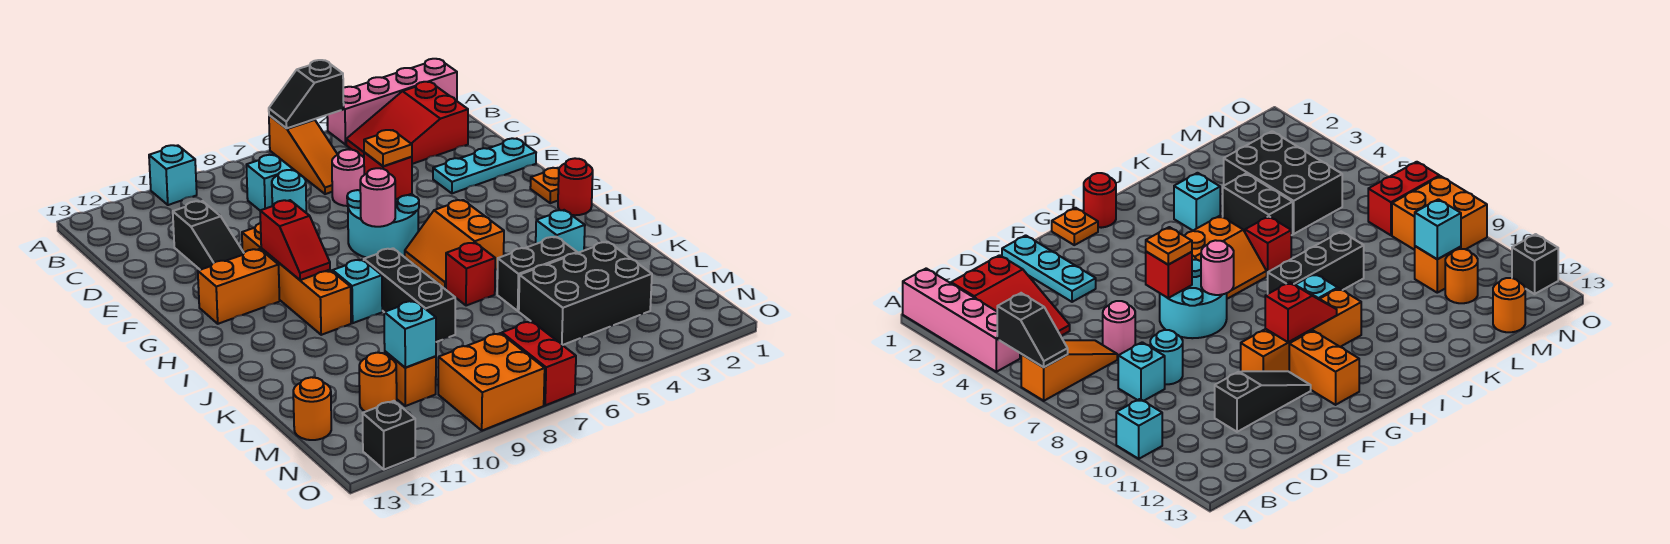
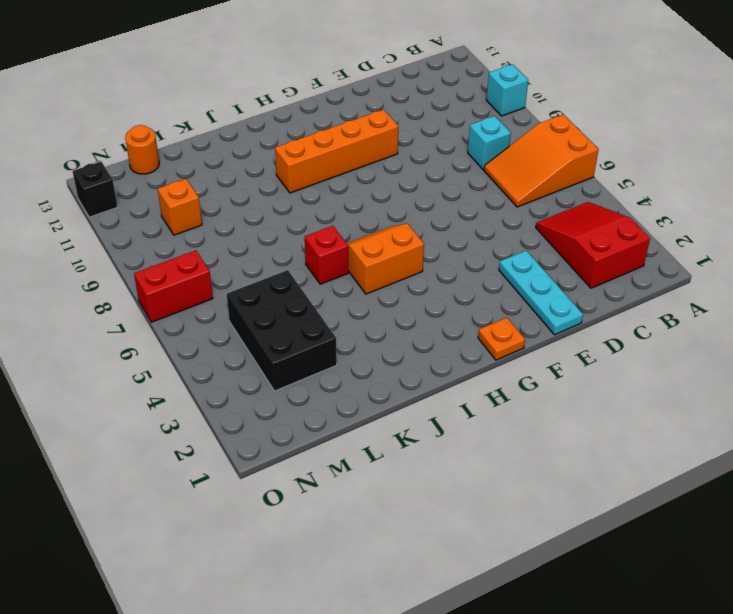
orange 2x3 slope [484,114,599,207] -> orange 1x3 slope [269,115,338,194]
none -> pink 1x4 brick [327,59,457,145]
none -> pink 1x1 round brick [332,149,364,206]
none -> cyan 1x1 round brick [272,170,306,212]
none -> black 1x3 slope [173,201,244,270]

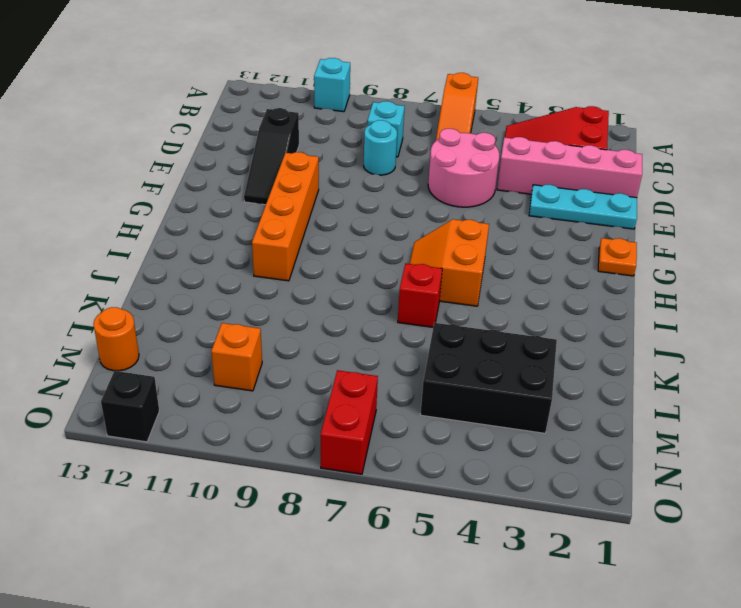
pink 1x4 brick [497,137,642,198] -> pink 1x4 brick moved to [327,59,457,145]
pink 2x2 round brick [428,129,499,207] -> pink 1x1 round brick [332,149,364,206]
none -> cyan 2x2 round brick [347,190,419,258]
none -> orange 1x2 brick [198,249,280,324]
none -> red 1x1 round brick [558,158,593,215]
none -> black 1x3 brick [364,248,455,342]

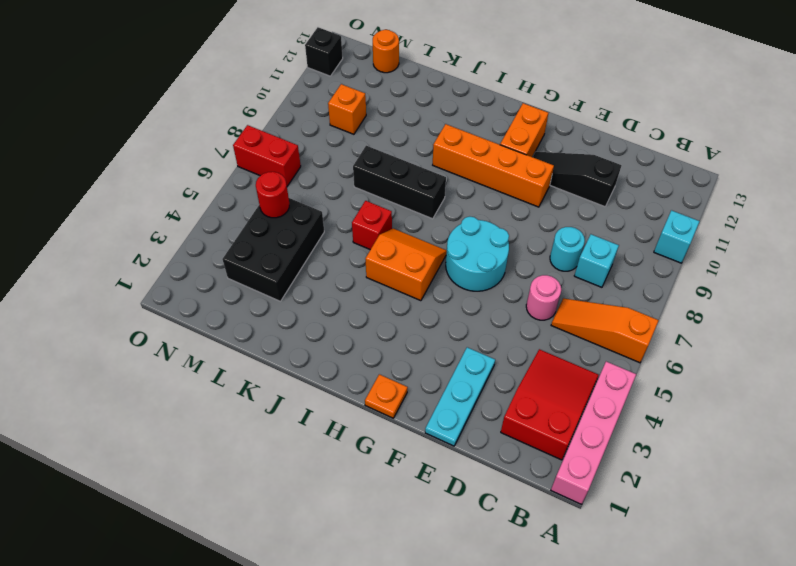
red 1x1 round brick [256,172,289,218] -> red 1x1 round brick moved to [558,158,593,215]
none -> cyan 1x1 brick [333,260,382,323]
none -> cyan 1x1 brick [536,210,585,253]
none -> black 1x2 brick [497,237,577,311]
none -> orange 1x1 round brick [359,353,397,412]

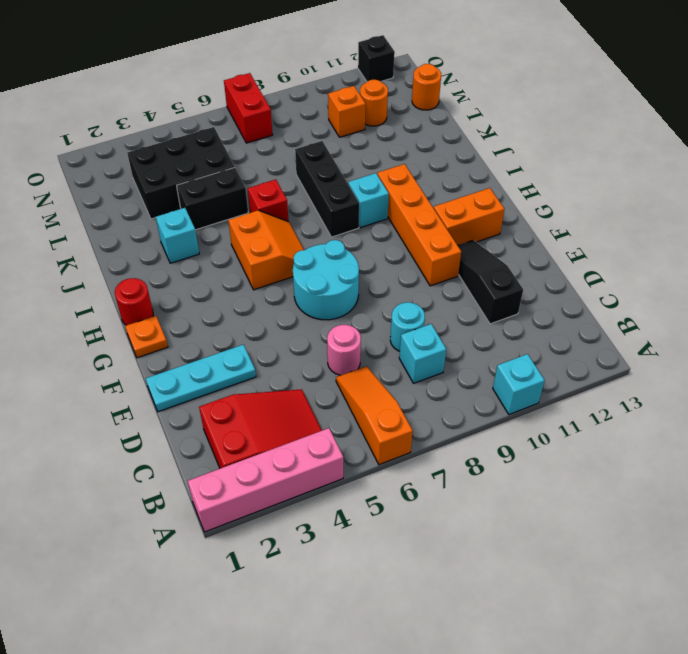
none -> orange 2x2 brick [438,333,545,431]
none -> black 1x2 slope [269,60,344,128]
none -> red 1x1 brick [364,152,412,200]
none -> pink 1x1 round brick [360,168,395,227]

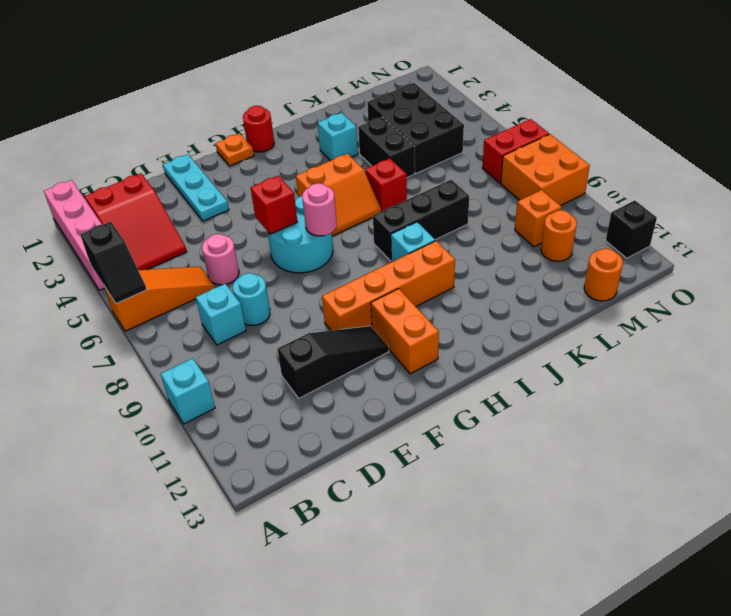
none -> red 1x2 slope [260,200,330,280]
none -> cyan 1x1 brick [384,301,436,368]
none -> orange 1x1 plate [364,130,412,166]

